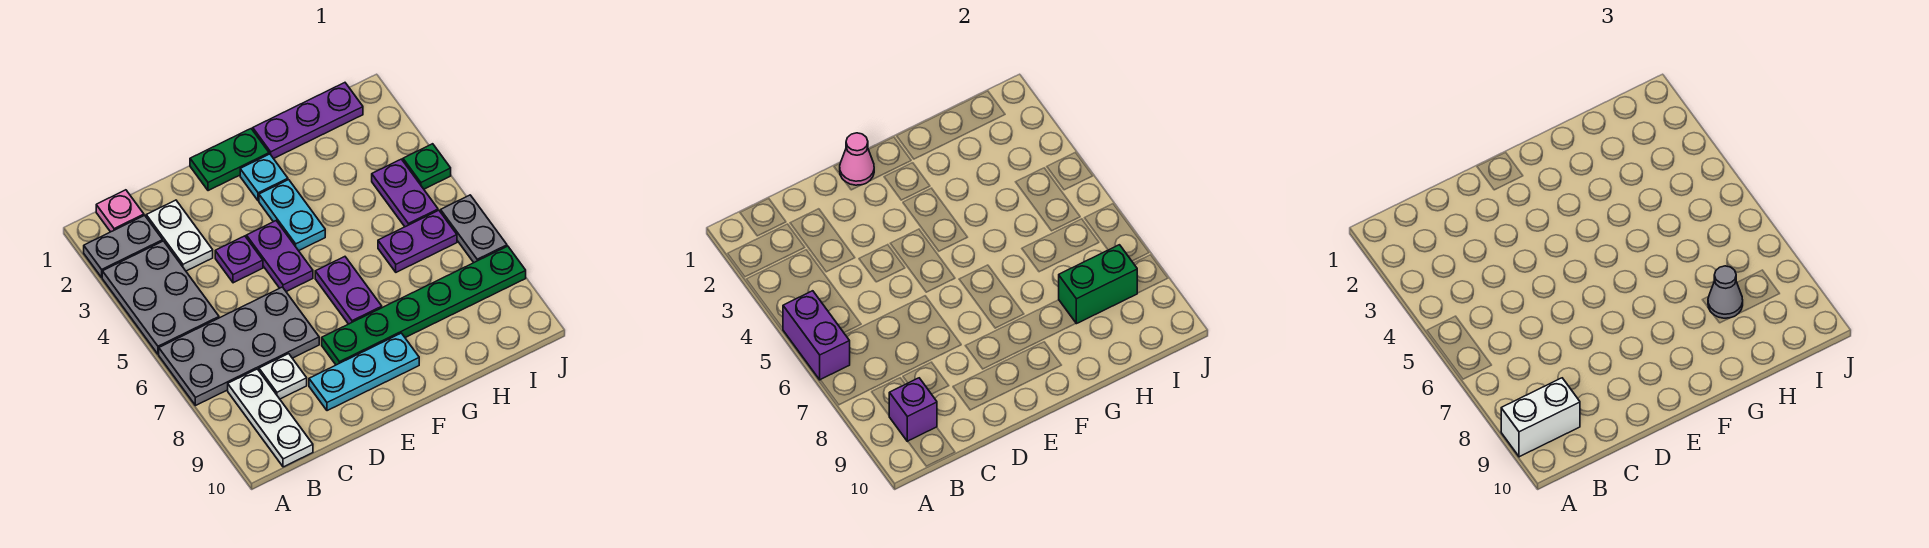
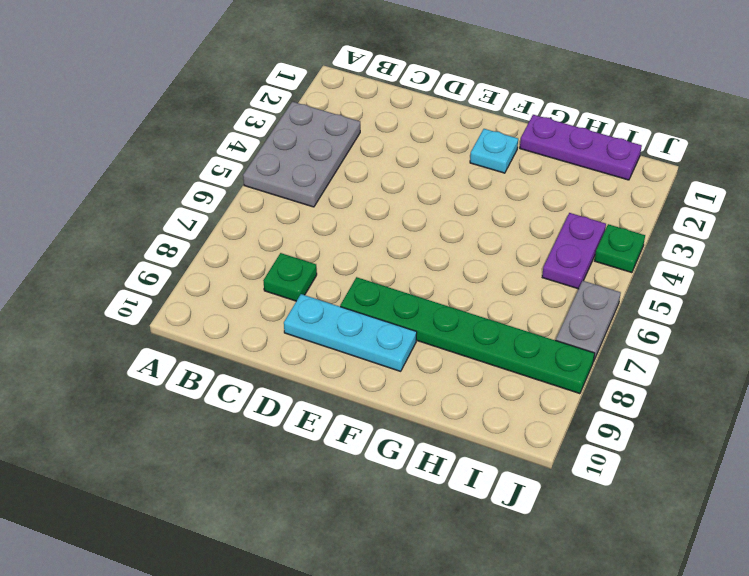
green 1x1 plate [263,253,317,301] -> white 1x1 plate [259,354,307,399]
none -> grey 1x2 plate [84,215,163,277]
none -> grey 2x4 plate [159,287,319,406]
none -> pink 1x1 plate [96,190,144,232]

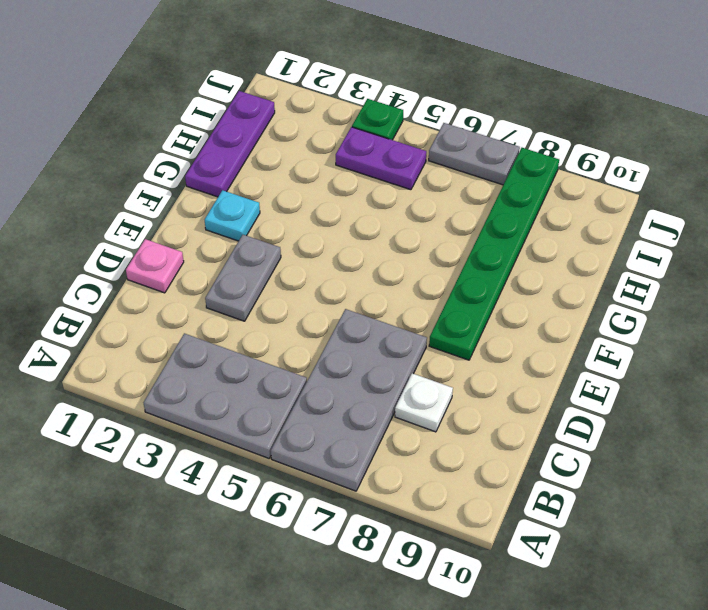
pink 1x1 plate [126,239,184,293] -> pink 1x1 plate moved to [96,190,144,232]
grey 1x2 plate [205,235,281,321] -> grey 1x2 plate moved to [84,215,163,277]
none -> white 1x3 plate [228,369,313,467]
none -> white 1x2 plate [146,200,213,271]
none -> purple 1x1 plate [215,236,263,283]

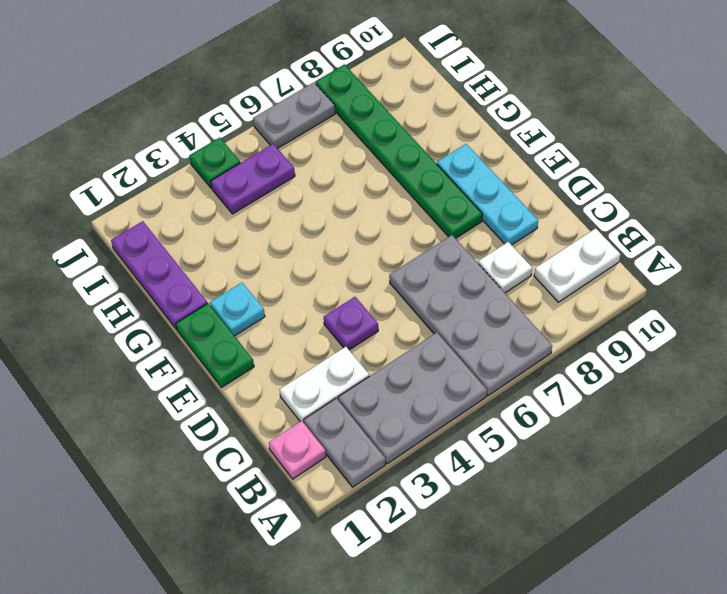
white 1x2 plate [534,228,620,302] -> white 1x3 plate [228,369,313,467]
none -> purple 1x2 plate [246,221,313,292]
none -> cyan 1x2 plate [259,180,325,251]
none -> purple 1x2 plate [315,257,382,324]

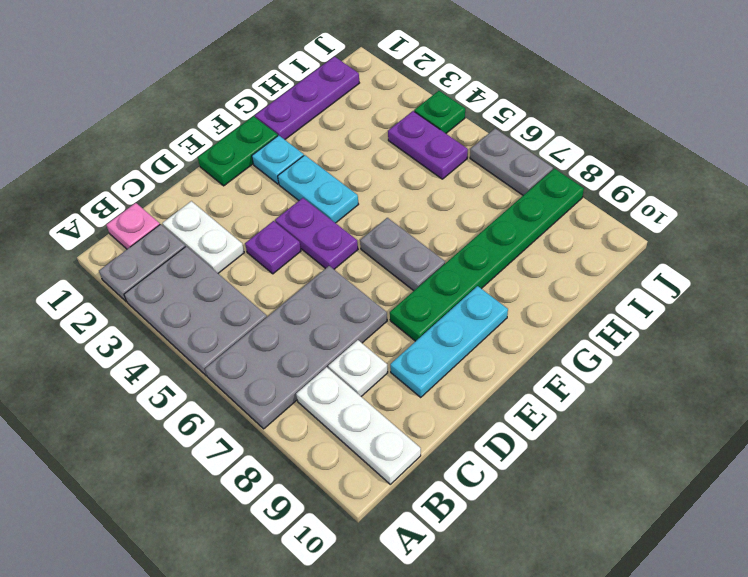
grey 1x2 plate [360,218,445,291] -> purple 1x2 plate [315,257,382,324]
none -> purple 1x2 plate [378,210,457,272]
none -> purple 1x2 brick [783,291,850,380]
none -> purple 1x1 brick [889,378,937,441]

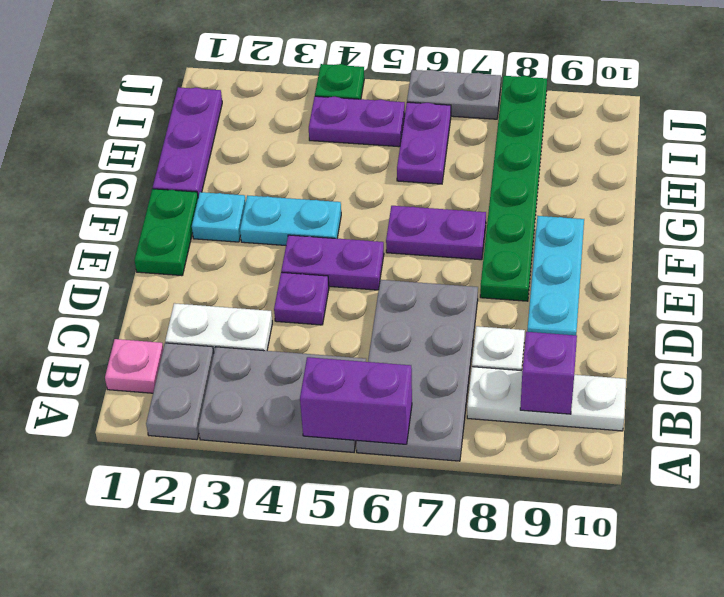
none -> pink 1x1 cone [840,133,874,185]
none -> green 1x2 brick [1059,245,1137,324]
none -> white 1x2 brick [1501,378,1580,457]

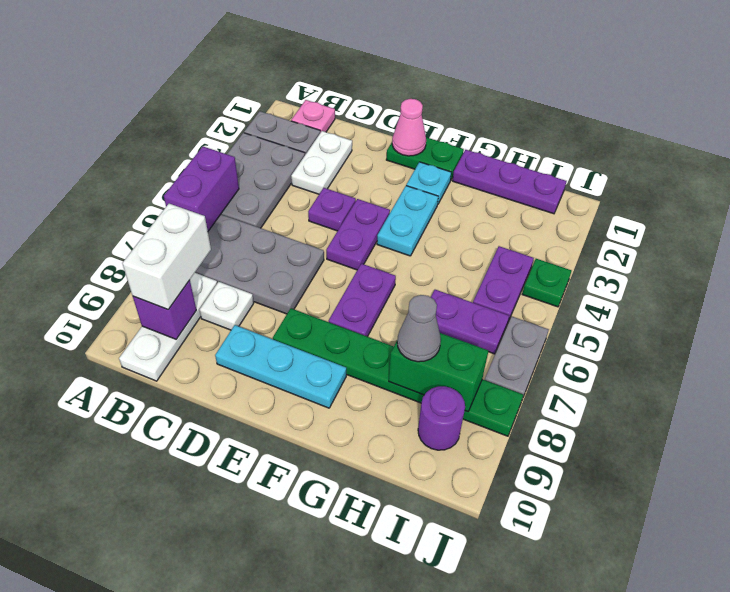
white 1x2 brick [122,204,211,309] -> white 1x2 brick turned to [1501,378,1580,457]
purple 1x1 round brick [418,386,465,450] -> none

